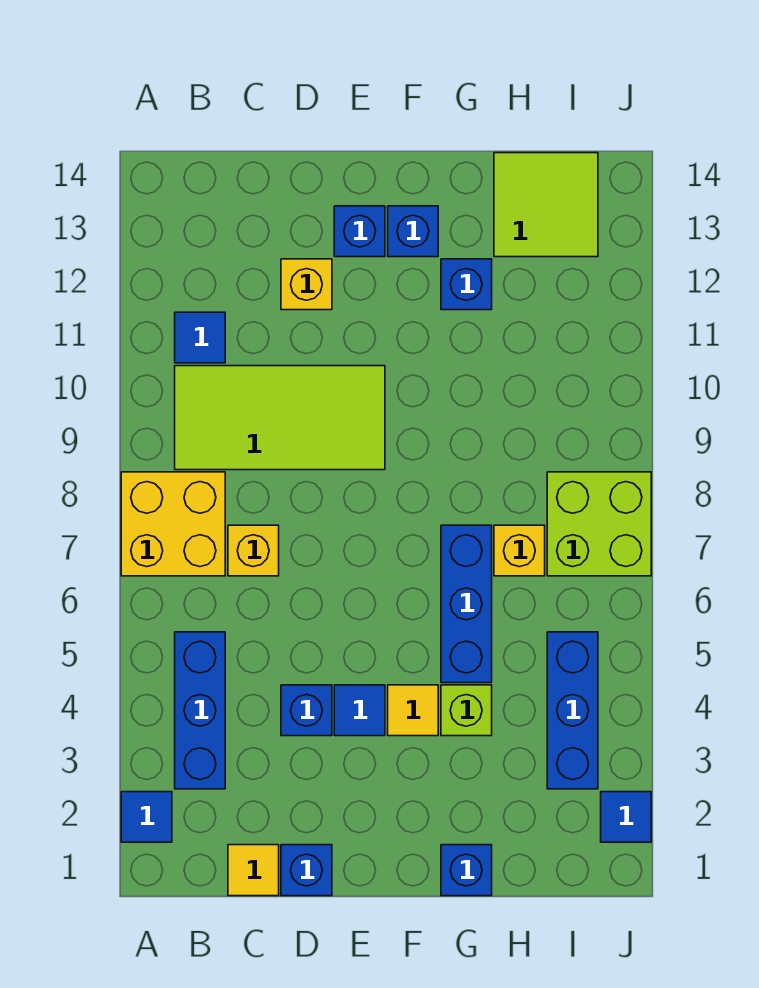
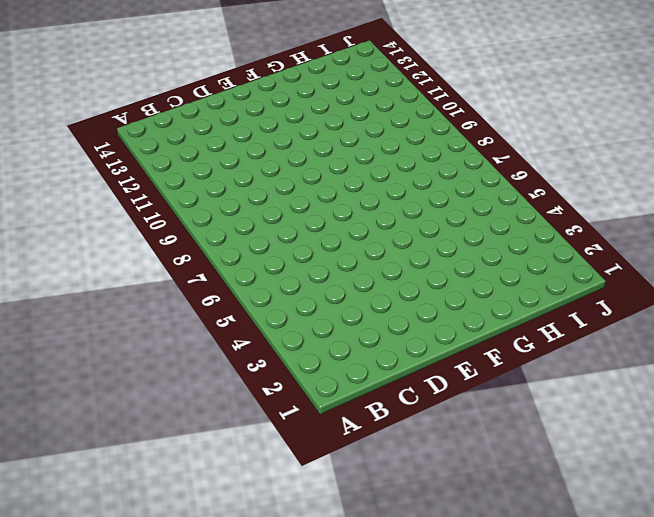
none -> blue 1x1 tile [121,792,172,842]
none -> yellow 2x2 brick [121,472,225,576]
none -> blue 1x3 brick [175,632,225,789]

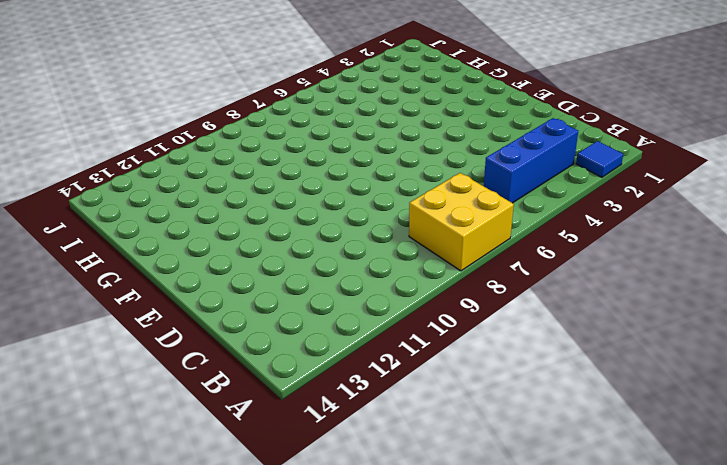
none -> lime 2x4 tile [175,366,385,470]
none -> blue 1x1 tile [175,312,225,363]
none -> yellow 1x1 tile [228,845,279,896]

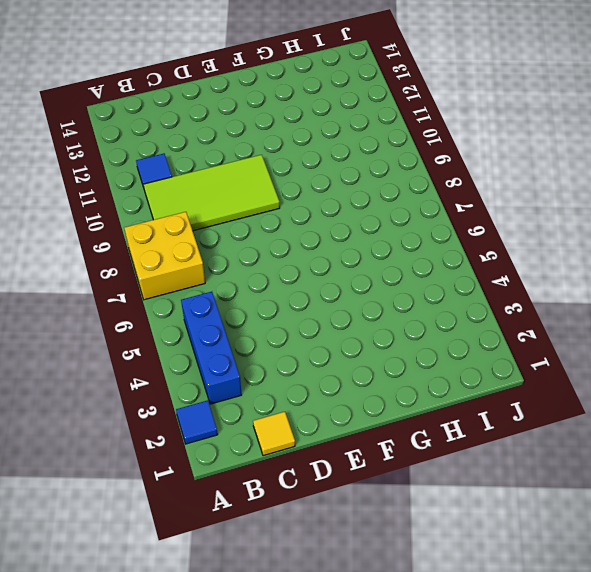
none -> yellow 1x1 brick [228,525,279,576]
none -> blue 1x1 brick [281,845,332,896]
none -> blue 1x1 brick [281,685,332,736]

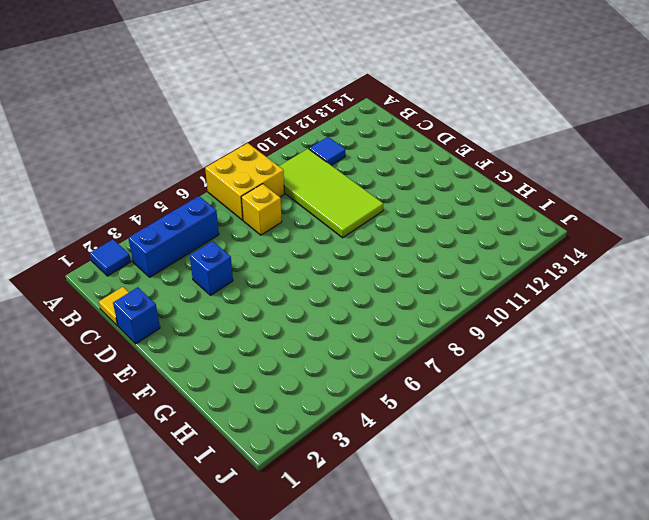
none -> yellow 1x1 brick [281,259,332,310]
none -> blue 1x1 tile [334,685,385,736]
none -> blue 1x1 brick [334,206,385,257]

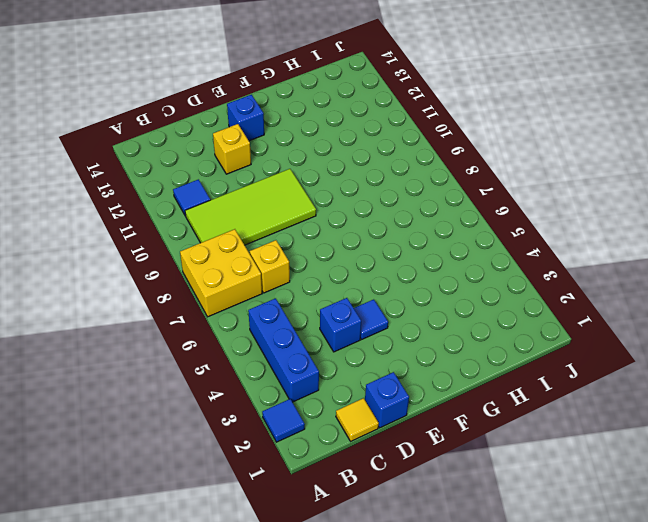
none -> yellow 1x1 tile [388,685,438,736]
none -> blue 1x1 brick [388,206,438,257]
none -> blue 1x1 brick [441,845,492,896]

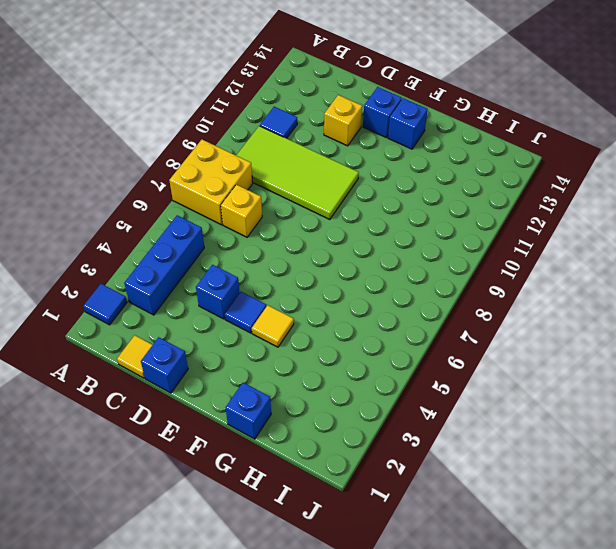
none -> lime 1x1 brick [441,685,492,736]
none -> blue 1x3 brick [441,525,492,683]
none -> blue 1x1 brick [441,259,492,310]

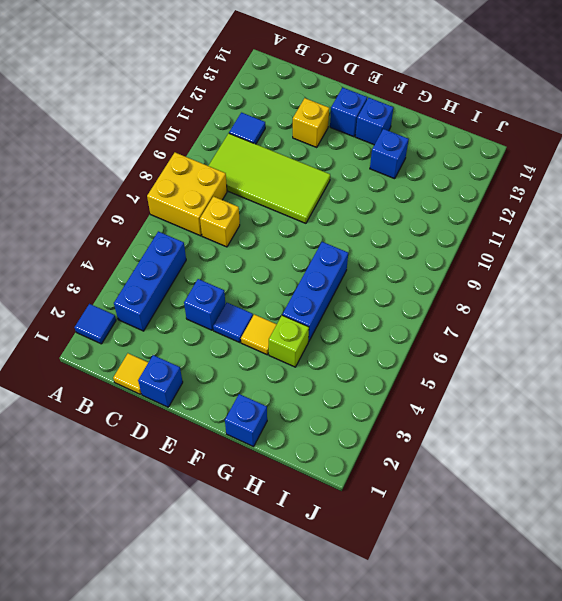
none -> yellow 1x1 brick [494,525,545,576]
none -> lime 2x2 tile [494,153,598,257]
none -> blue 1x3 brick [547,632,598,789]

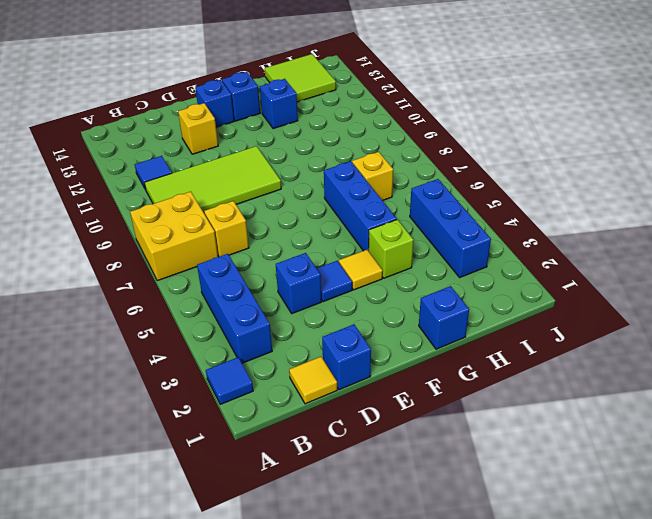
none -> lime 2x2 brick [547,472,651,576]
none -> blue 1x1 tile [601,792,651,842]

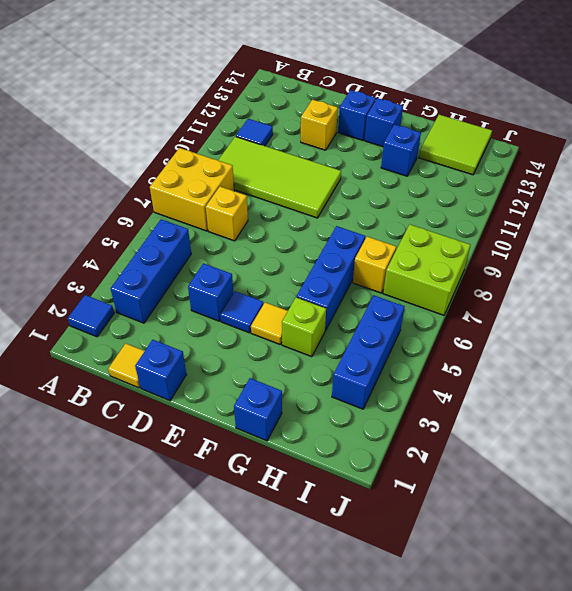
none -> blue 1x1 tile [601,792,651,842]

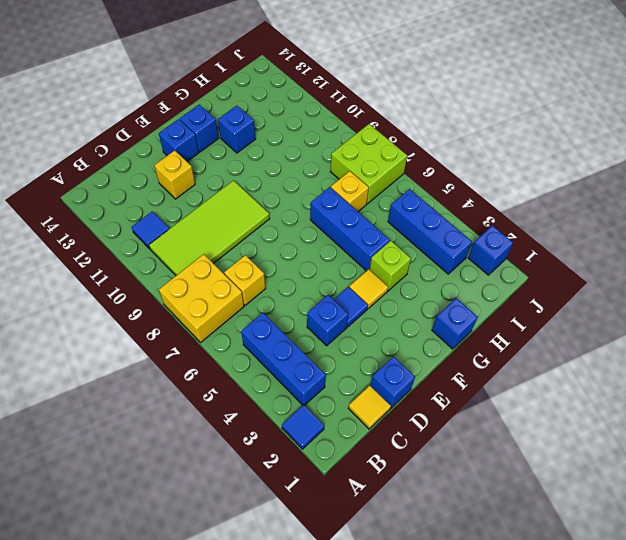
blue 1x1 brick [468,225,513,275] -> blue 1x1 tile [601,792,651,842]
none -> lime 2x2 tile [494,153,598,257]

